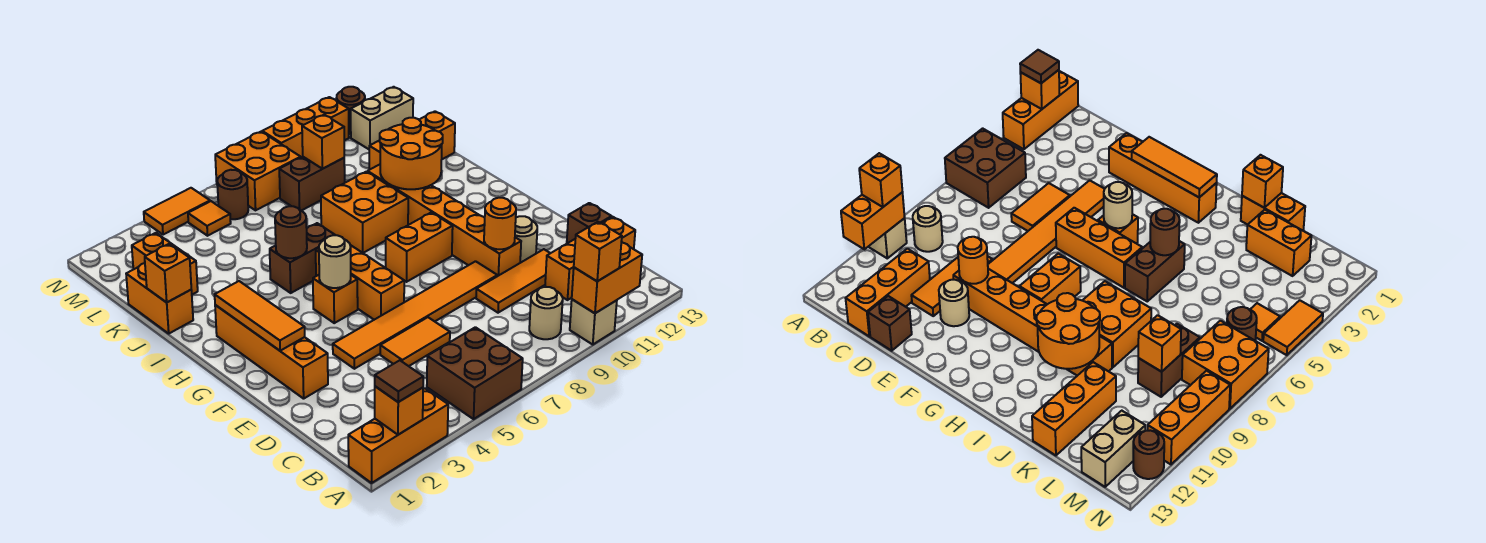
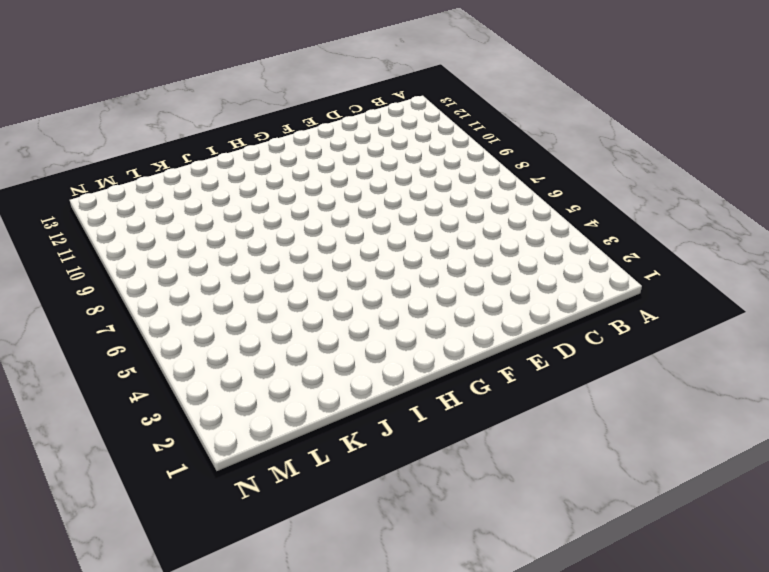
none -> orange 1x3 brick [348,388,448,483]
none -> brown 2x2 brick [427,327,523,419]
none -> tan 1x1 brick [570,299,617,344]
none -> tan 1x1 round brick [529,287,563,339]

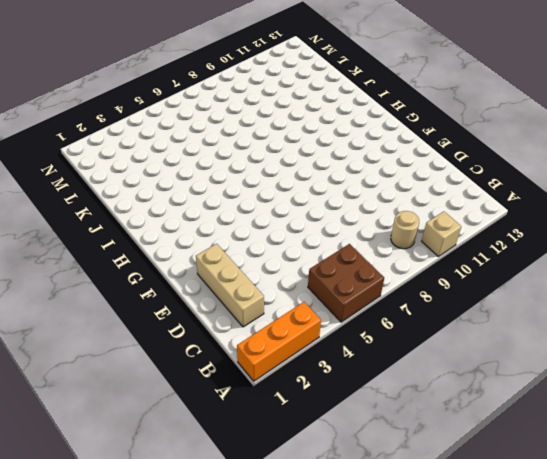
tan 1x3 brick [196,244,264,327] -> orange 1x4 brick [215,305,328,399]
none -> orange 1x3 brick [545,217,635,300]
none -> orange 1x2 tile [380,317,450,366]
none -> orange 1x3 tile [476,249,550,313]
none -> brown 1x1 brick [567,203,612,243]

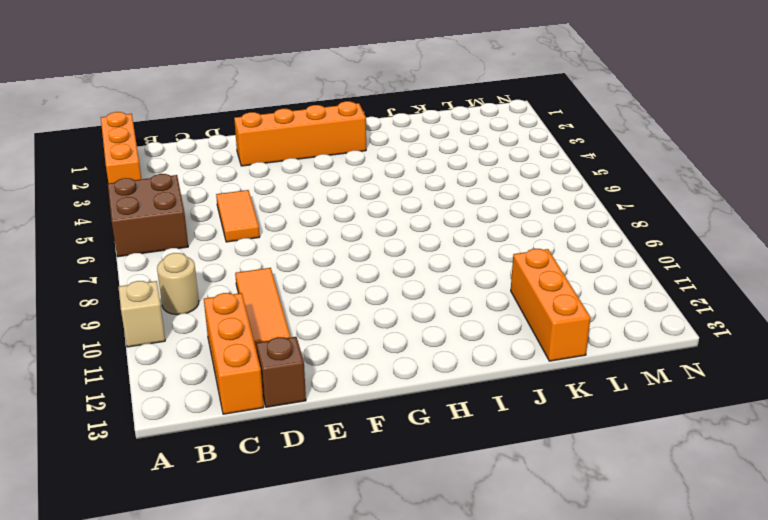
none -> orange 1x6 tile [333,261,497,369]
none -> orange 1x6 brick [368,165,521,276]
none -> tan 1x1 round brick [515,216,537,263]
none -> orange 1x3 brick [316,245,404,320]

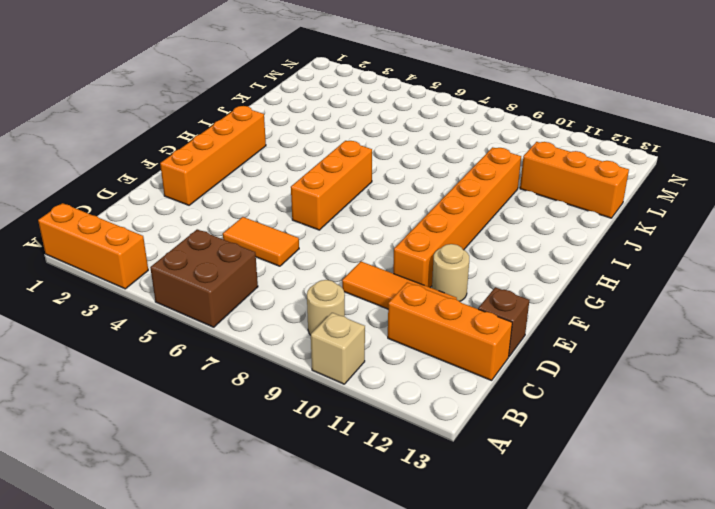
none -> orange 1x6 tile [333,261,497,369]
none -> orange 1x1 brick [313,275,358,323]
none -> orange 1x2 brick [386,212,453,282]
none -> brown 1x2 brick [270,223,335,293]

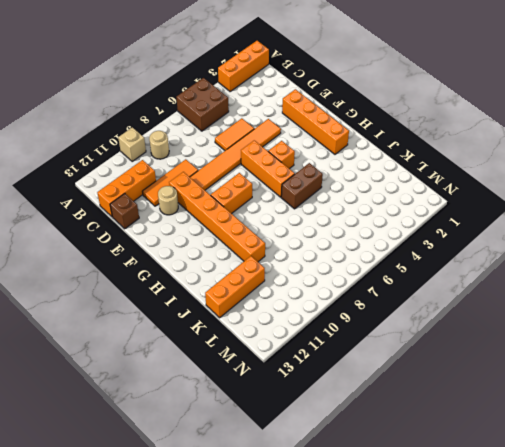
none -> orange 2x2 brick [321,172,408,253]
none -> orange 1x2 brick [126,263,193,333]
none -> orange 1x2 brick [132,233,198,294]
none -> brown 1x2 brick [279,157,345,211]

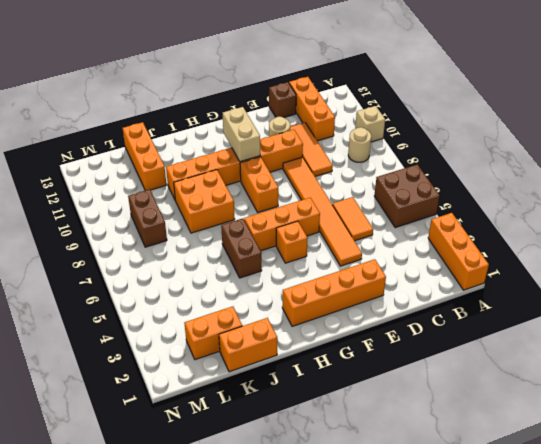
tan 1x2 brick [223,107,260,162] -> tan 1x2 brick moved to [351,87,413,149]
none -> orange 1x1 tile [188,201,231,236]
none -> brown 1x1 round brick [217,170,248,219]
none -> orange 2x2 brick [215,132,301,210]
none -> orange 1x2 tile [144,188,210,235]

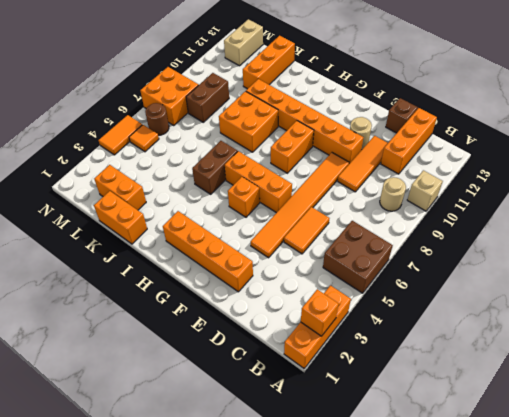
none -> orange 1x3 brick [262,97,349,157]
none -> brown 1x1 round brick [336,87,365,134]
none -> orange 1x2 brick [572,242,642,313]
none -> orange 1x1 round brick [484,198,516,249]

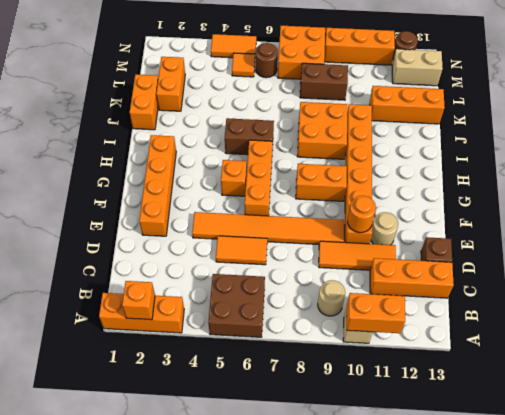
none -> orange 1x3 tile [215,281,305,351]
none -> tan 1x1 round brick [319,235,351,288]
none -> brown 1x1 round brick [275,206,307,258]
none -> orange 2x2 round brick [380,118,443,189]

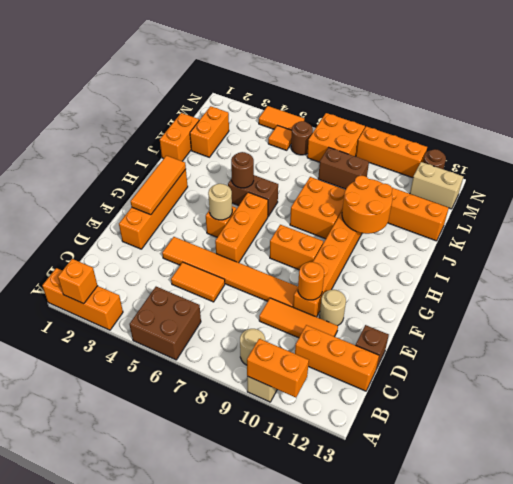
none -> orange 1x1 brick [145,244,191,302]
none -> orange 1x1 brick [302,115,344,169]
none -> brown 1x1 tile [375,360,423,402]
none -> orange 1x1 brick [574,222,622,281]

